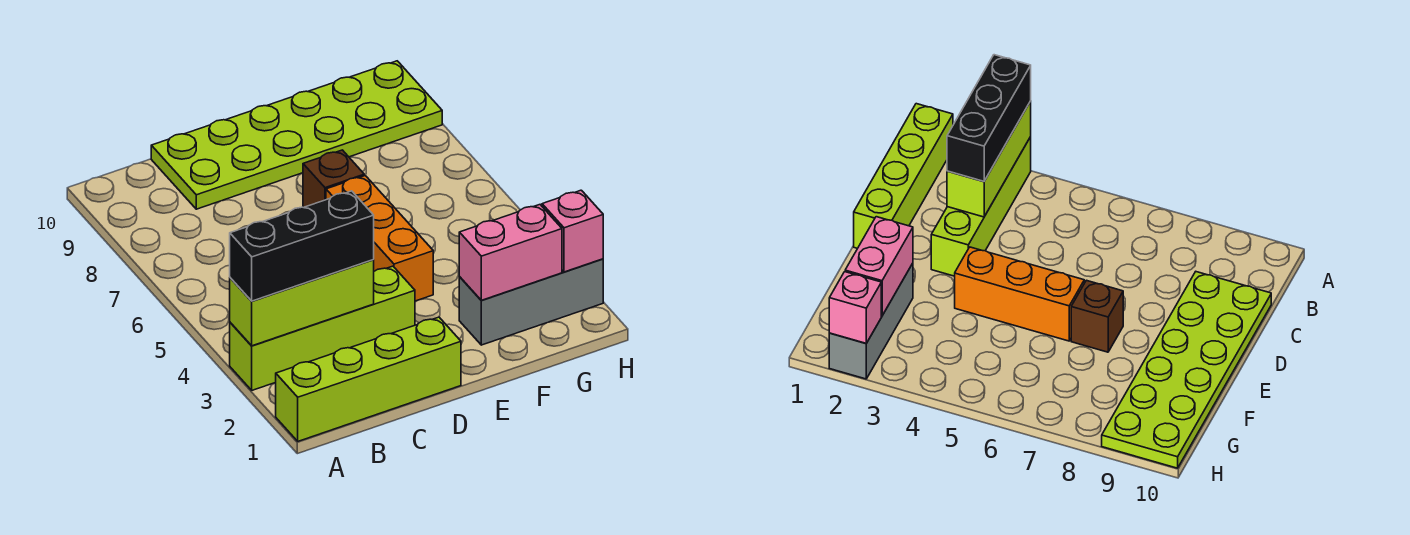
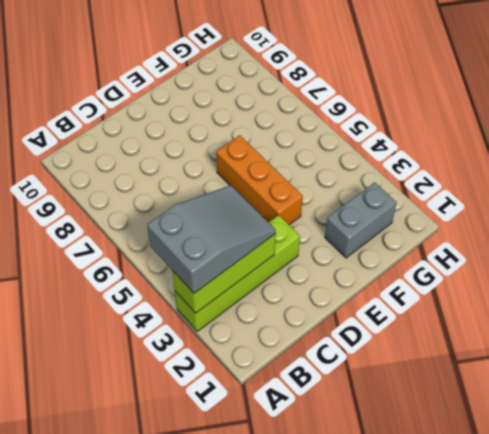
grey 2x3 slope [147,185,276,293] -> black 1x3 brick [230,191,374,301]
grey 1x2 brick [325,182,397,258] -> grey 1x3 brick [459,259,603,345]
none -> lime 1x4 brick [276,317,461,441]
none -> lime 2x6 plate [151,61,442,209]

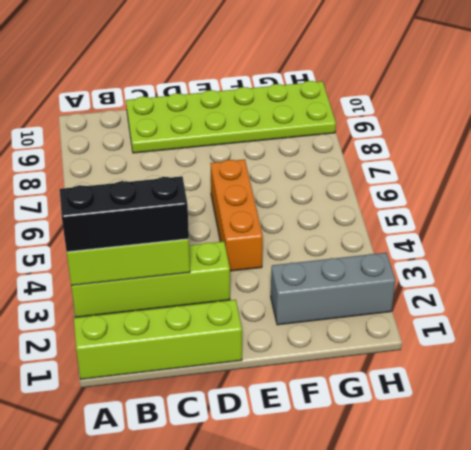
none -> brown 1x1 brick [303,150,364,208]
none -> pink 1x2 brick [459,205,562,300]

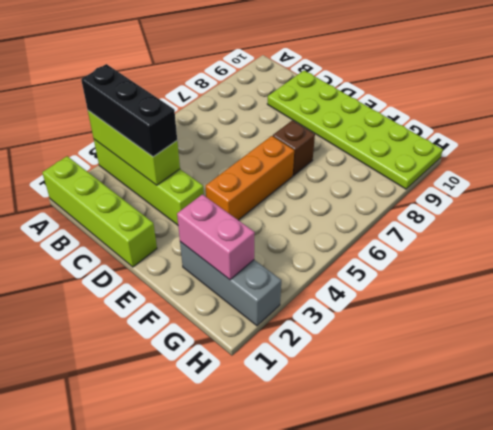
none -> pink 1x1 brick [542,190,603,272]

